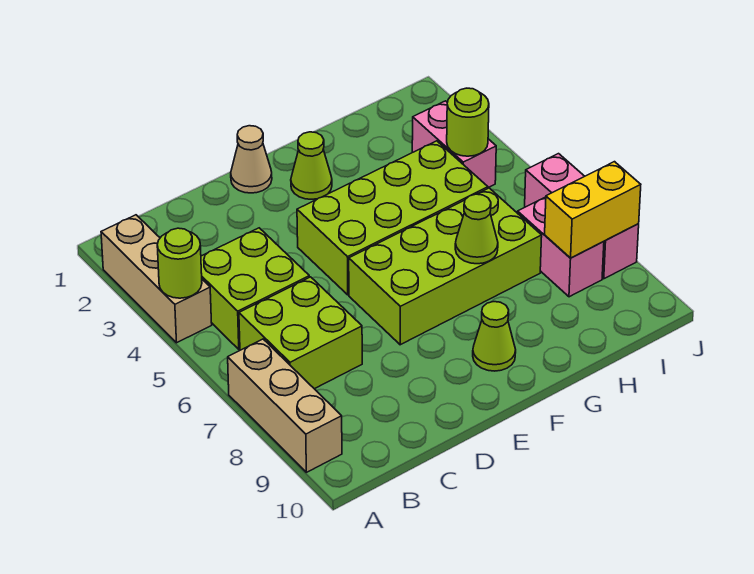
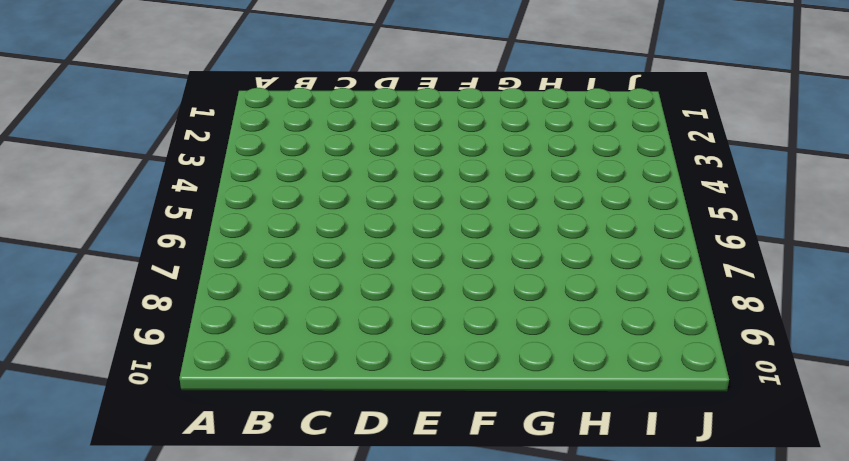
none -> tan 1x3 brick [101,215,212,343]
none -> tan 1x3 brick [228,339,342,472]
none -> lime 2x2 brick [201,228,309,349]

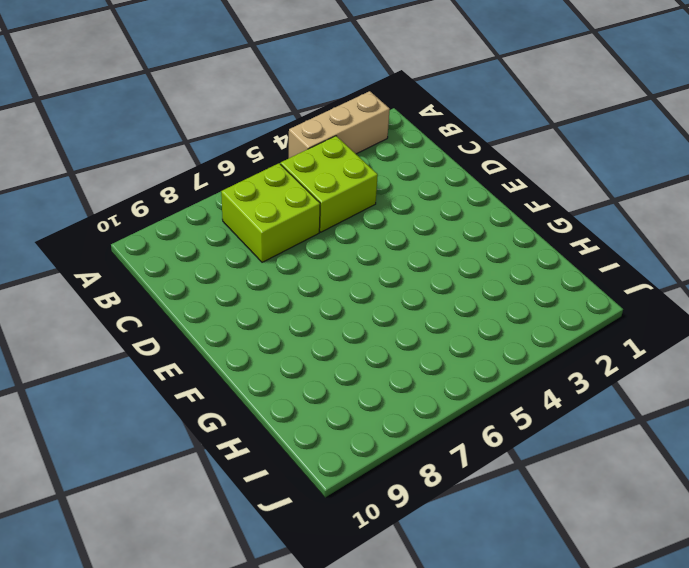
none -> tan 1x3 brick [228,339,342,472]
none -> tan 1x1 cone [231,126,272,193]
none -> lime 2x4 brick [297,141,488,295]

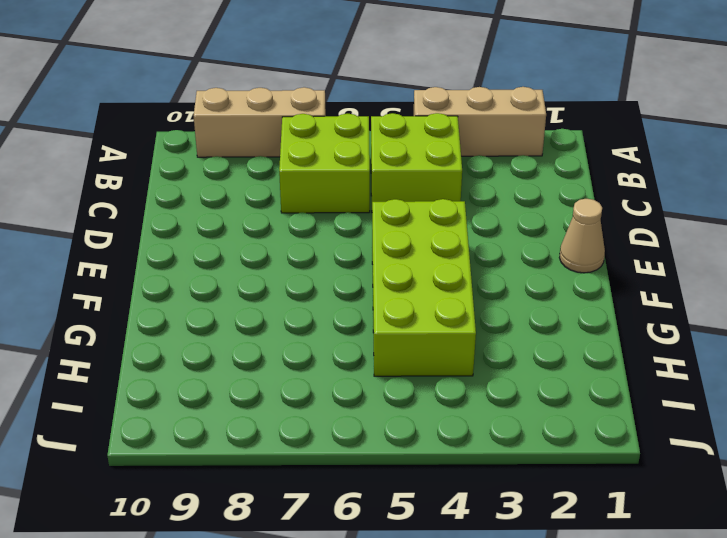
none -> lime 2x4 brick [349,188,542,345]
none -> lime 1x1 cone [291,132,332,199]
none -> lime 1x1 cone [473,302,516,371]

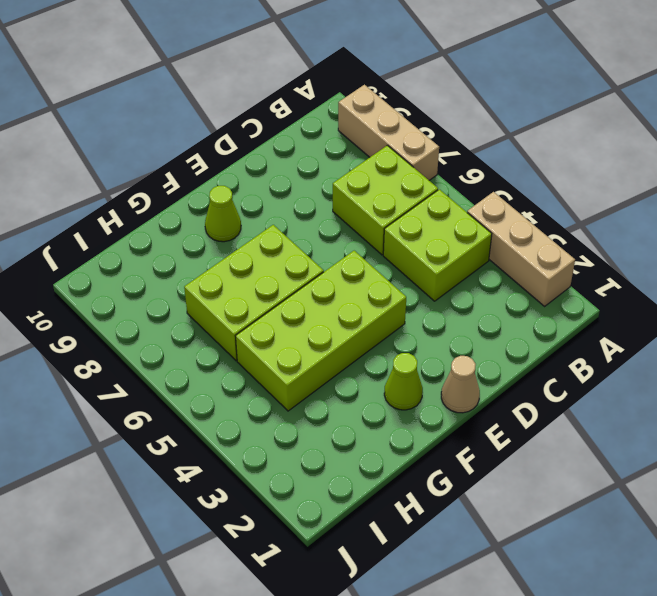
lime 2x3 brick [184,225,324,361] -> lime 2x4 brick [349,188,542,345]
none -> pink 1x2 brick [412,101,496,188]
none -> pink 1x2 brick [518,197,604,297]
none -> pink 1x3 brick [525,154,639,279]

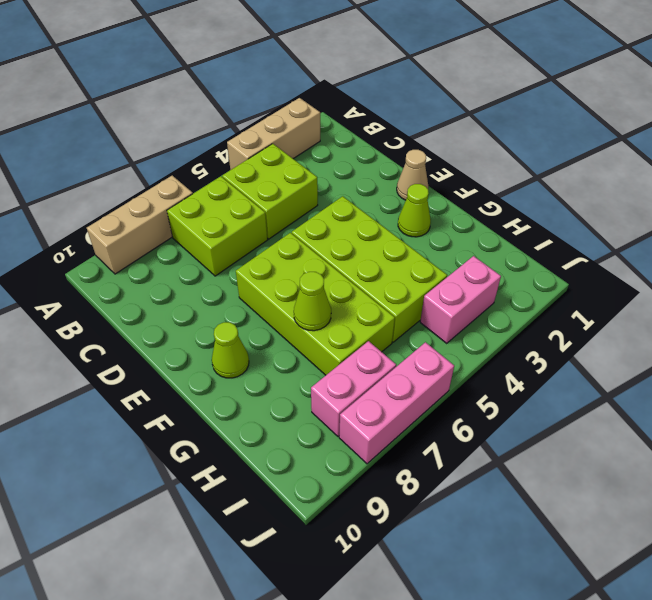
none -> lime 1x1 round brick [157,228,202,298]
none -> lime 1x1 round brick [447,88,489,156]
none -> yellow 1x2 brick [545,162,641,258]

